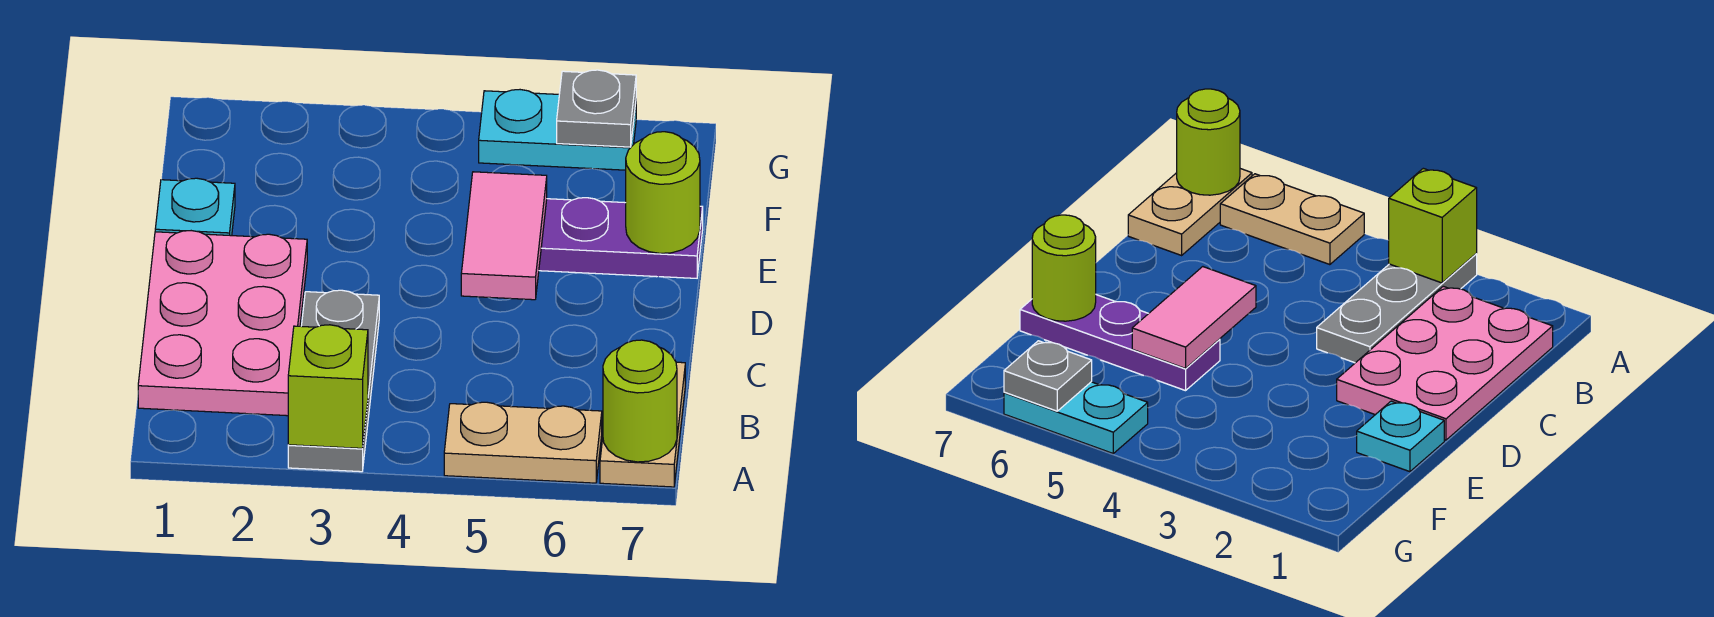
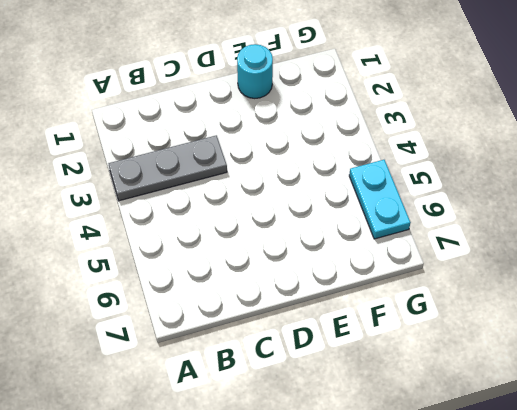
cyan 1x1 round brick [237,44,273,98] -> cyan 1x1 plate [155,178,235,236]
none -> tan 1x2 plate [444,402,602,483]
none -> tan 1x2 plate [600,362,685,487]
none -> pink 2x3 plate [138,231,307,416]

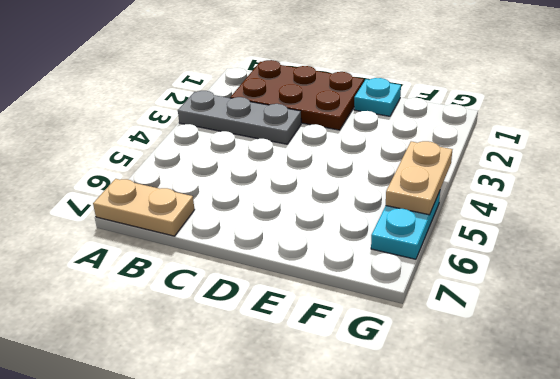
brown 2x3 plate [230,60,364,130] -> pink 2x3 plate [138,231,307,416]
tan 1x2 plate [386,141,452,215] -> tan 1x2 plate moved to [444,402,602,483]
none -> purple 1x3 plate [539,198,703,278]
none -> lime 1x1 brick [288,325,368,448]
none -> lime 1x1 round brick [603,340,677,462]

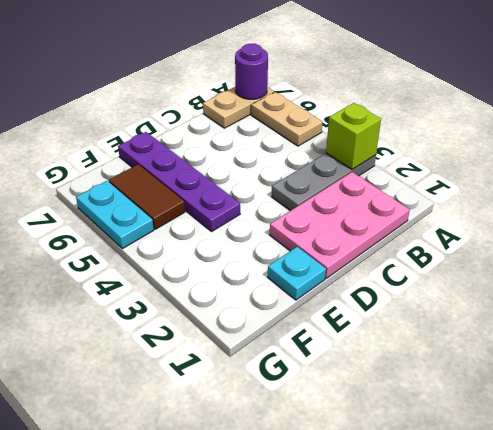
purple 1x1 round brick [235,44,268,99] -> lime 1x1 round brick [603,340,677,462]
purple 1x4 plate [118,132,240,231] -> purple 1x3 plate [539,198,703,278]
brown 1x2 tile [109,164,185,229] -> none
none -> pink 1x2 tile [461,172,547,300]
none -> lime 1x1 round brick [626,132,700,253]
none -> grey 1x1 plate [557,70,636,147]

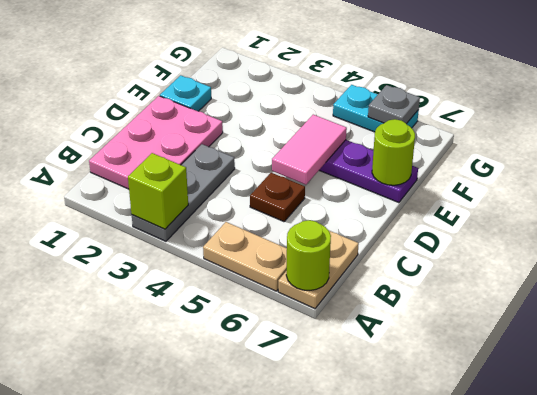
brown 1x1 plate [250,173,305,222] -> none

